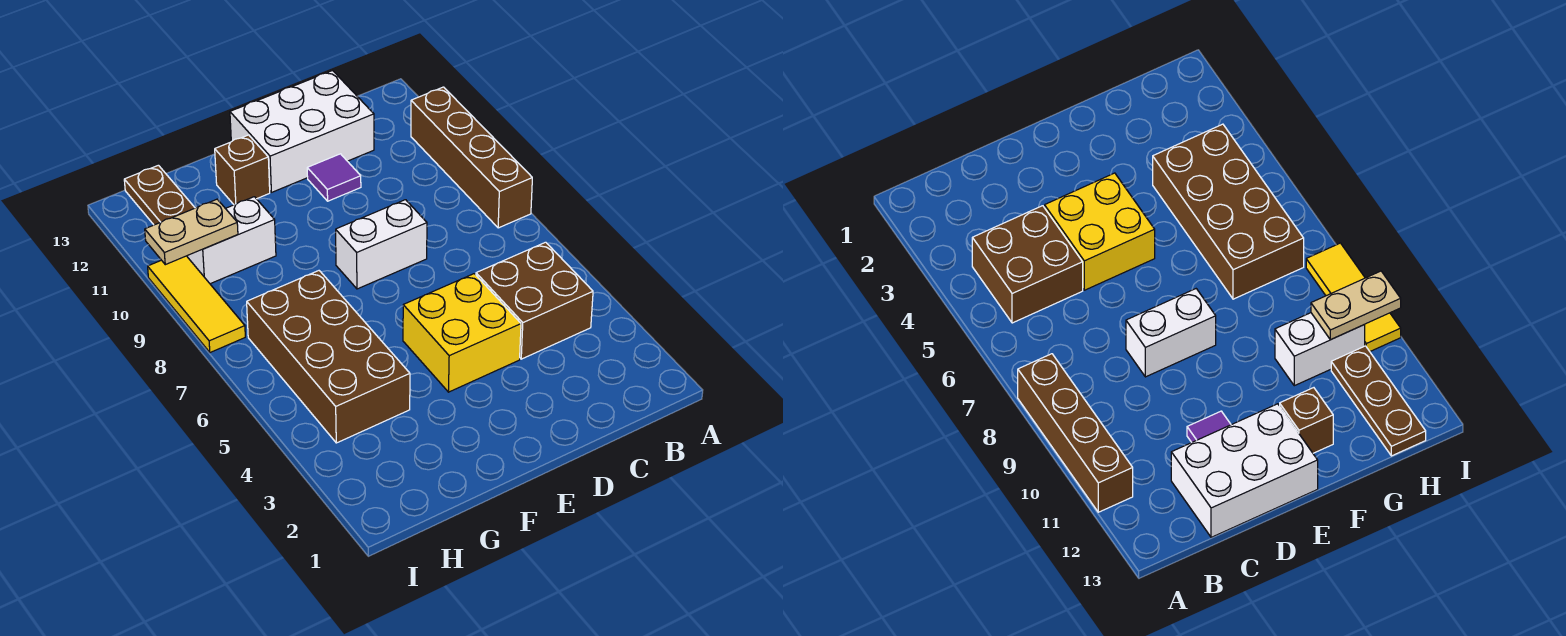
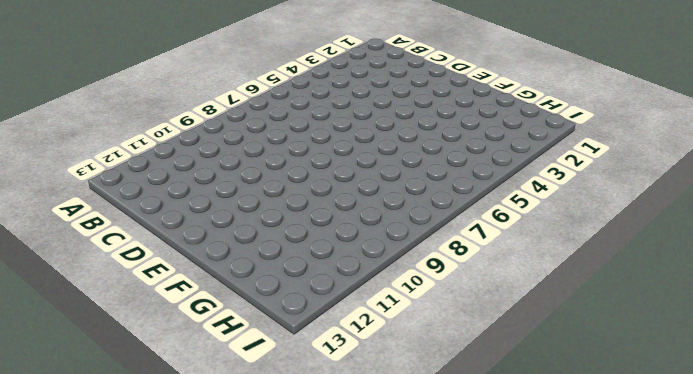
none -> brown 1x4 brick [411,87,532,228]
none -> brown 2x2 brick [476,242,593,359]
none -> white 2x3 brick [230,71,374,192]

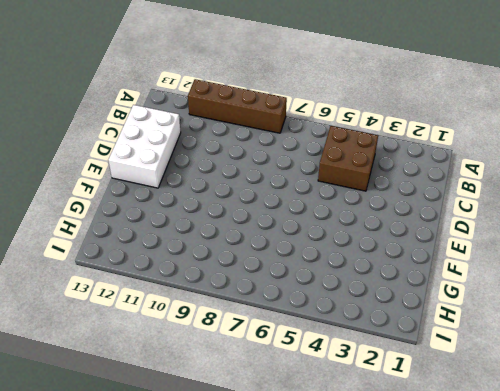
none -> yellow 2x2 brick [403,274,521,392]
none -> white 1x2 brick [336,200,427,289]
none -> purple 1x1 tile [307,154,361,201]

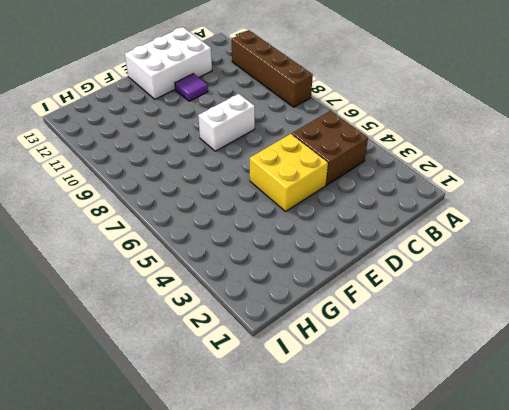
none -> brown 1x1 brick [215,135,270,205]
none -> brown 2x4 brick [247,271,410,443]
none -> white 1x2 brick [187,197,276,284]

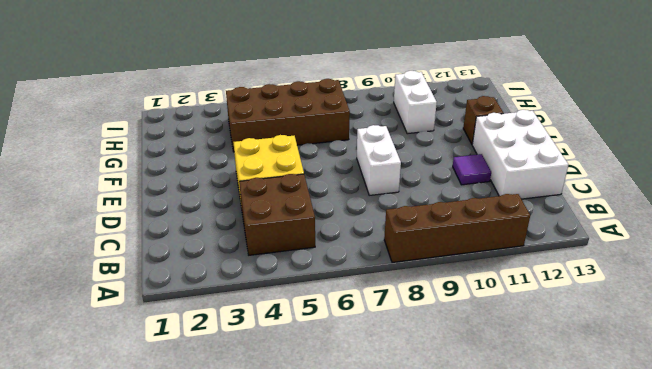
none -> brown 1x3 plate [124,165,195,225]
none -> yellow 1x3 tile [148,256,245,353]
none -> tan 1x2 plate [145,199,238,265]

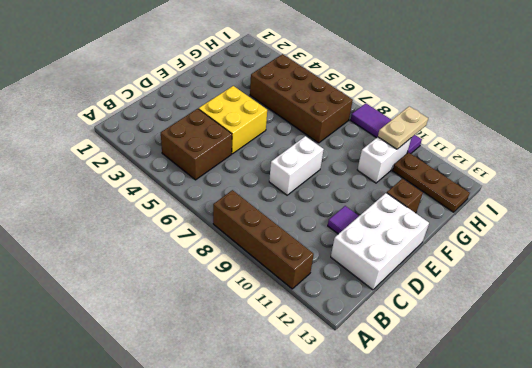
purple 1x3 tile [351,103,422,154] -> yellow 1x3 tile [148,256,245,353]

